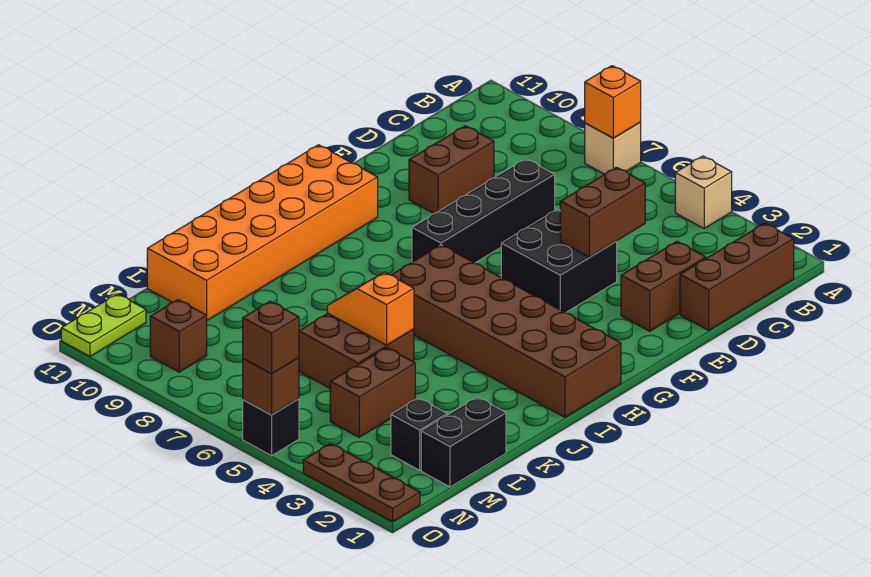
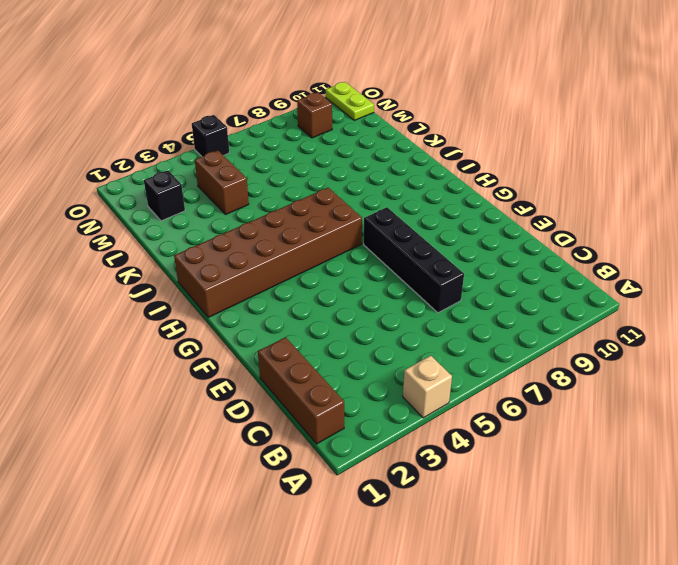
none -> tan 1x1 brick [585,122,641,174]
none -> brown 1x2 brick [621,241,706,331]
none -> brown 1x2 brick [409,126,494,214]

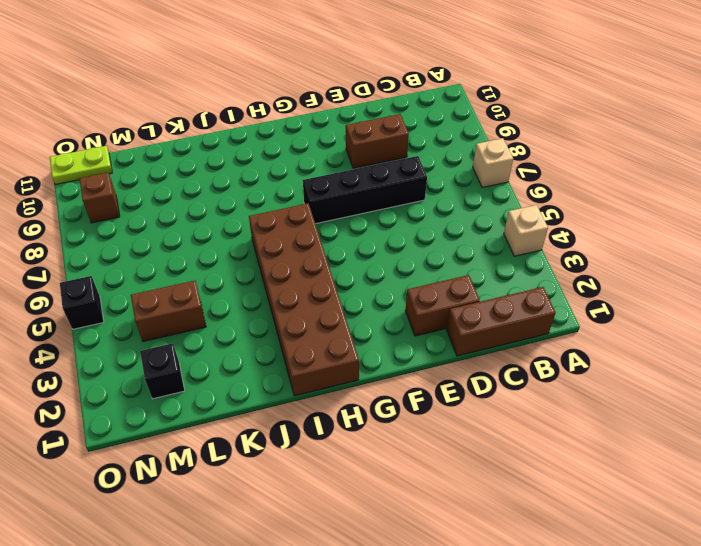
none -> black 2x2 brick [501,209,617,313]
none -> orange 2x6 brick [147,145,378,320]
none -> brown 2x2 brick [299,313,414,388]

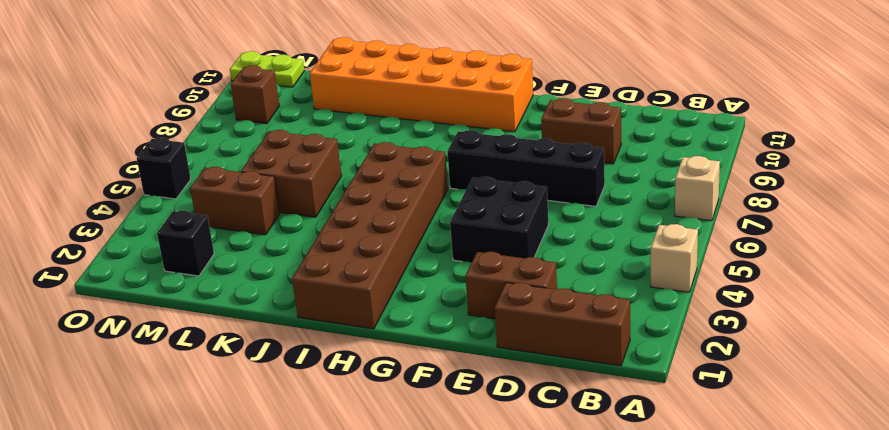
none -> black 1x2 brick [421,397,506,487]
none -> brown 1x3 plate [303,444,420,522]
none -> orange 1x1 brick [585,66,641,138]

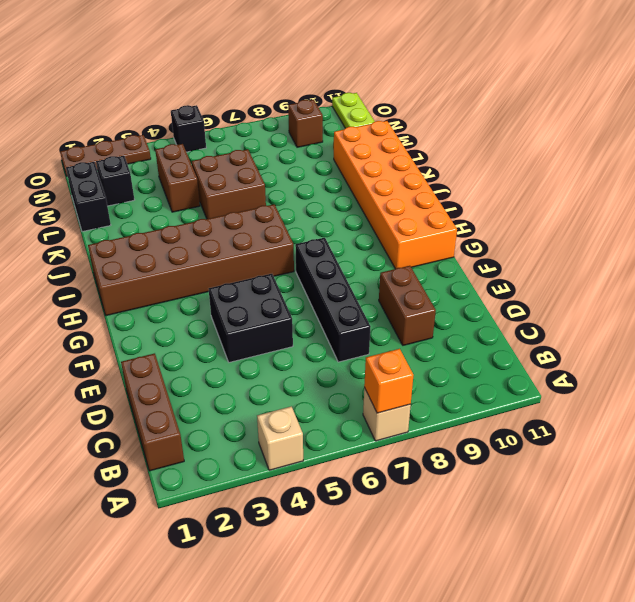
none -> brown 1x2 brick [621,241,706,331]
none -> brown 1x2 brick [560,167,645,257]
none -> orange 1x2 slope [327,272,414,345]

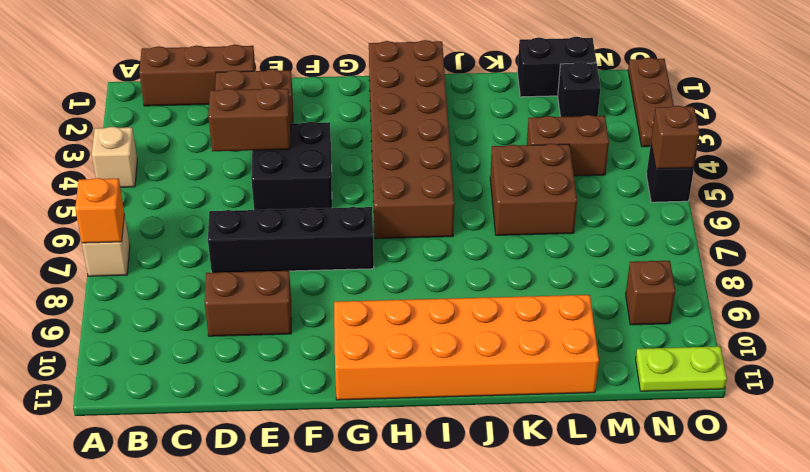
none -> orange 1x2 slope [327,272,414,345]
none -> brown 1x1 brick [243,301,299,374]

